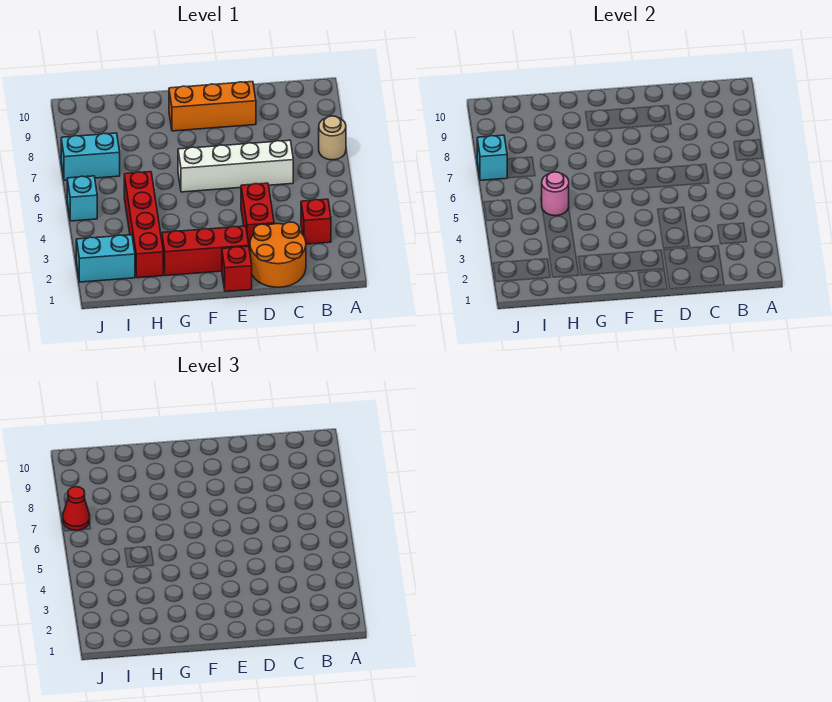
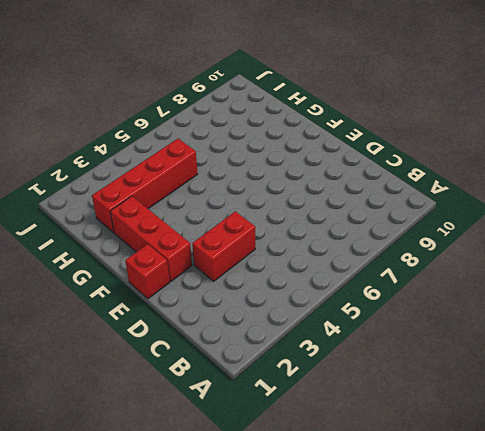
none -> tan 1x1 round brick [319,116,346,160]
none -> red 1x1 brick [301,199,331,244]
none -> orange 2x2 round brick [250,222,306,287]

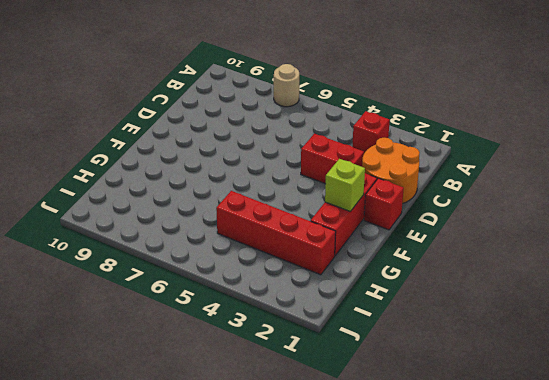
lime 1x1 brick [325,159,365,211] -> none
none -> white 1x4 brick [178,140,293,192]
none -> orange 1x3 brick [169,82,256,131]
none -> cyan 1x2 brick [76,235,135,282]

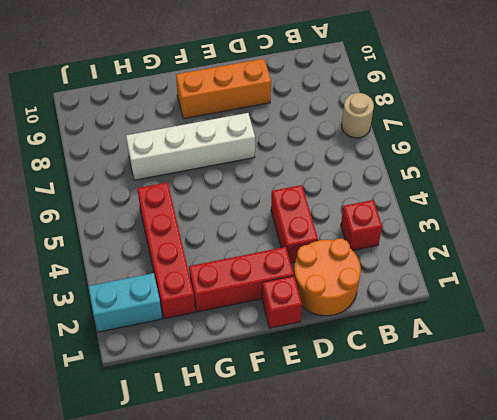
white 1x4 brick [126,113,255,180] -> white 1x4 brick moved to [178,140,293,192]
none -> cyan 1x2 brick [61,133,120,180]
none -> cyan 1x1 brick [67,176,97,221]
none -> pink 1x1 round brick [542,172,569,216]

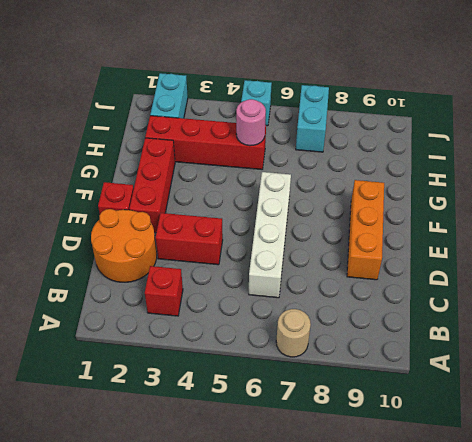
none -> cyan 1x1 brick [477,135,507,180]
none -> red 1x1 cone [63,487,90,530]

